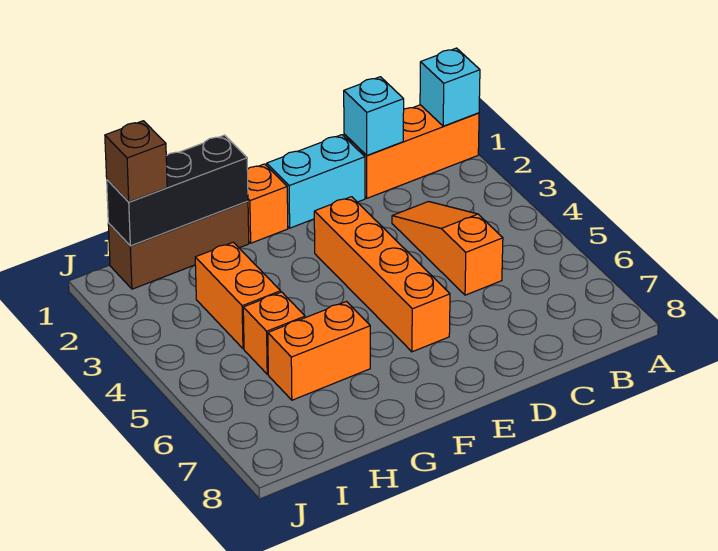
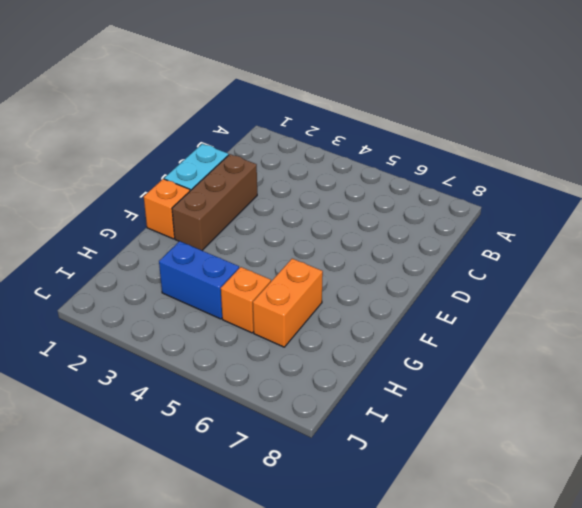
brown 1x3 brick [172,154,257,250] -> brown 1x3 brick moved to [108,201,249,289]
blue 1x2 brick [159,241,239,319] -> orange 1x2 brick [195,242,281,349]
none -> orange 1x3 brick [344,105,479,198]
none -> orange 1x3 slope [392,202,503,295]
none -> orange 1x4 brick [314,197,450,352]

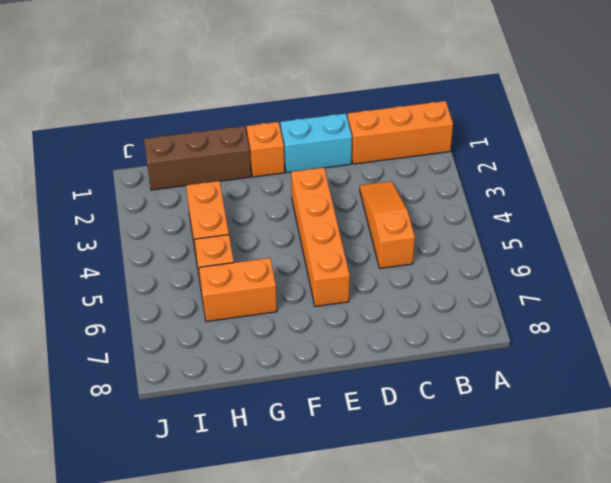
none -> cyan 1x1 brick [420,48,480,126]
none -> cyan 1x1 brick [344,77,404,155]
none -> black 1x3 brick [107,135,248,246]

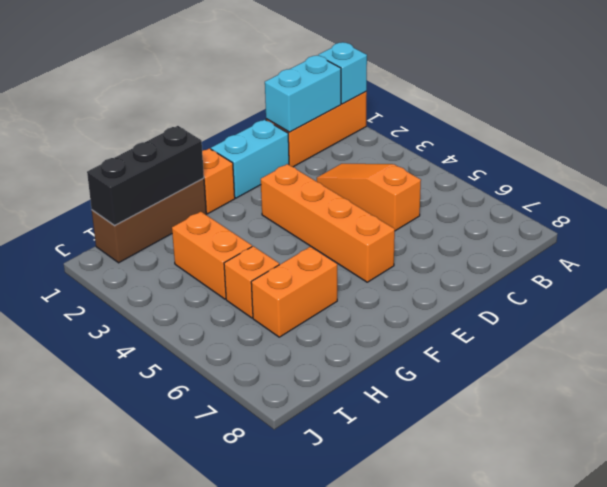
cyan 1x2 brick [265,56,341,132] -> cyan 1x1 brick [344,77,404,155]
none -> brown 1x1 brick [105,121,167,202]

